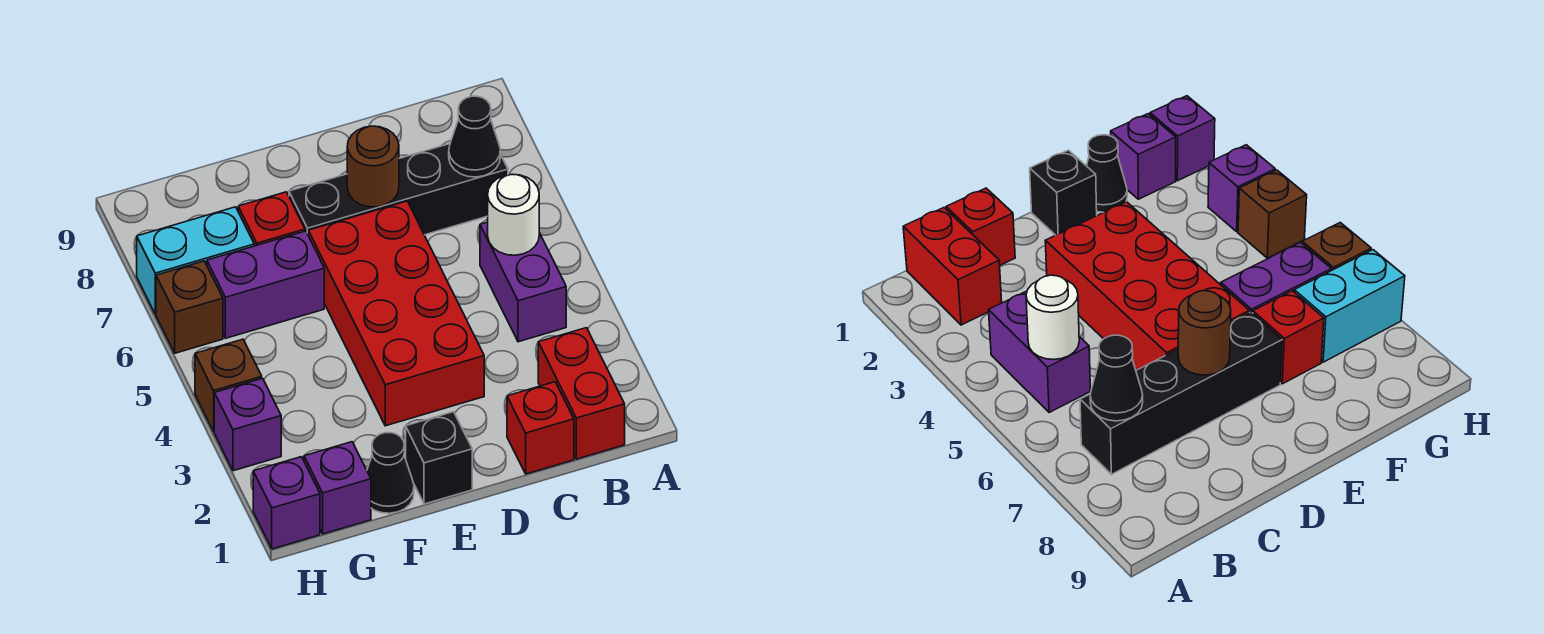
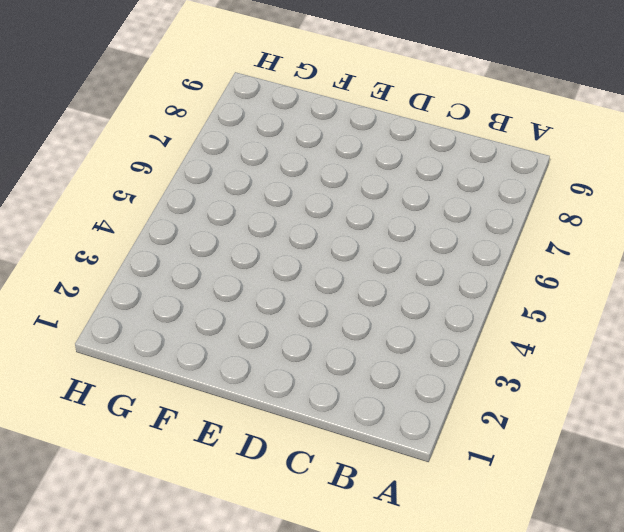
none -> red 1x2 brick [538,328,625,459]
none -> purple 1x2 brick [480,222,566,342]
none -> black 1x4 brick [289,144,508,235]

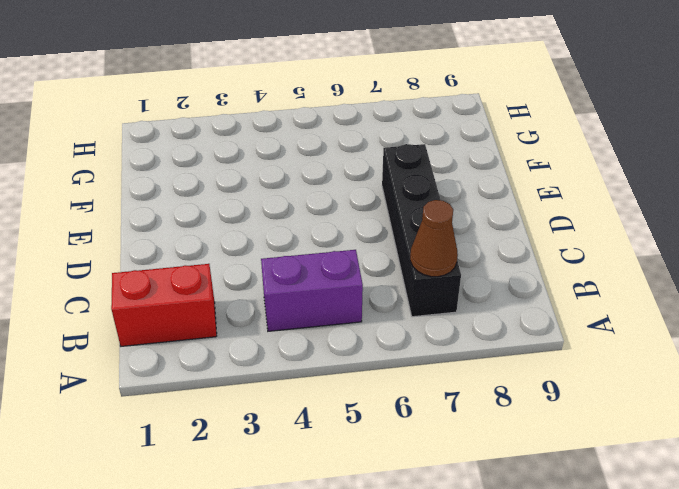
brown 1x1 cone [410,200,458,277] -> black 1x1 cone [449,96,500,177]
none -> red 1x1 brick [507,382,574,474]
none -> red 2x4 brick [308,201,484,426]
none -> black 1x1 brick [406,412,472,504]

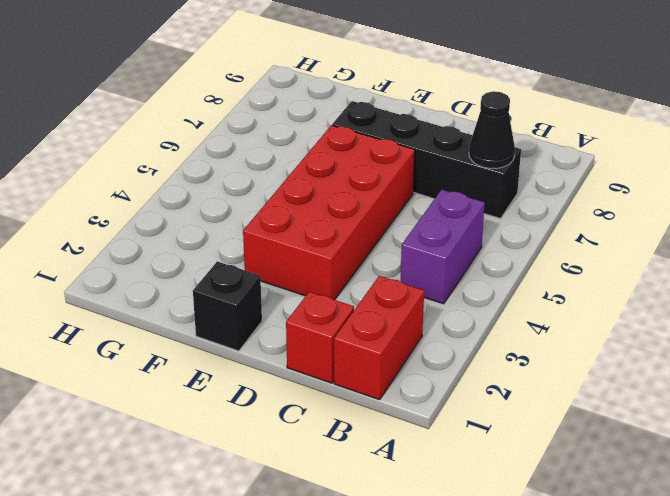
none -> black 1x1 cone [367,433,414,513]
none -> purple 1x2 brick [207,231,324,338]
none -> red 1x1 brick [238,192,305,246]

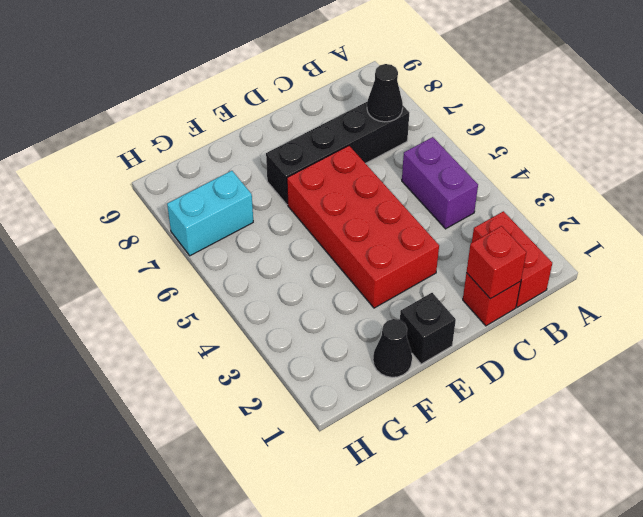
red 1x1 brick [466,226,526,299] -> red 1x1 brick moved to [238,192,305,246]
none -> purple 1x2 brick [207,231,324,338]
none -> purple 1x1 brick [304,442,371,534]
none -> purple 1x1 brick [253,457,320,549]

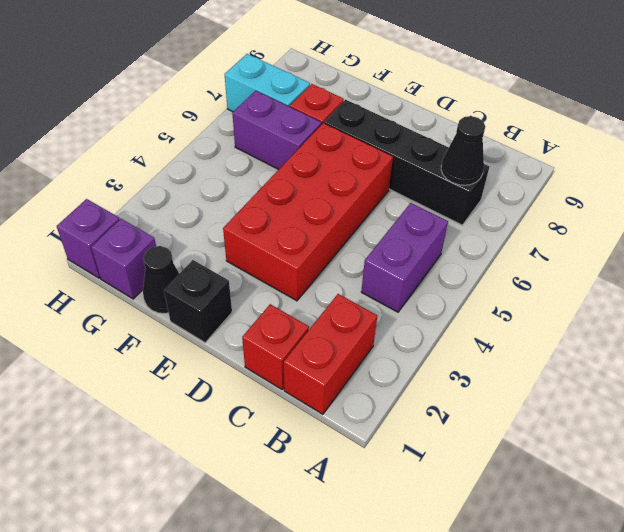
none -> purple 1x1 brick [214,378,281,471]
none -> brown 1x1 brick [195,339,262,431]
none -> brown 1x1 brick [156,261,223,353]

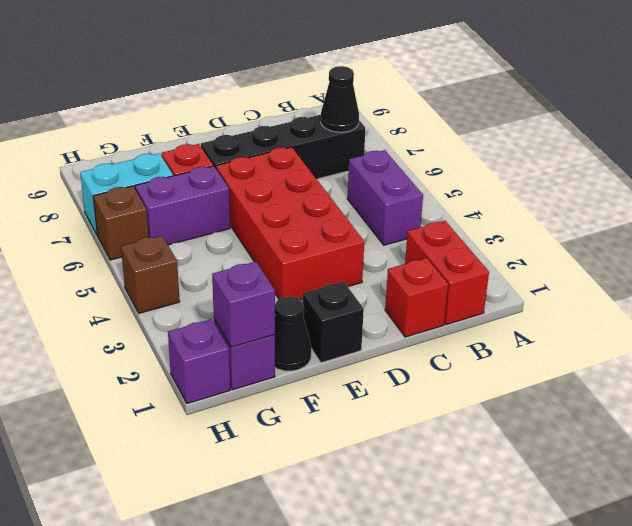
purple 1x1 brick [212,262,275,347] -> purple 1x1 brick moved to [214,378,281,471]
none -> white 1x1 round brick [488,174,539,255]
none -> brown 1x1 round brick [347,126,399,207]

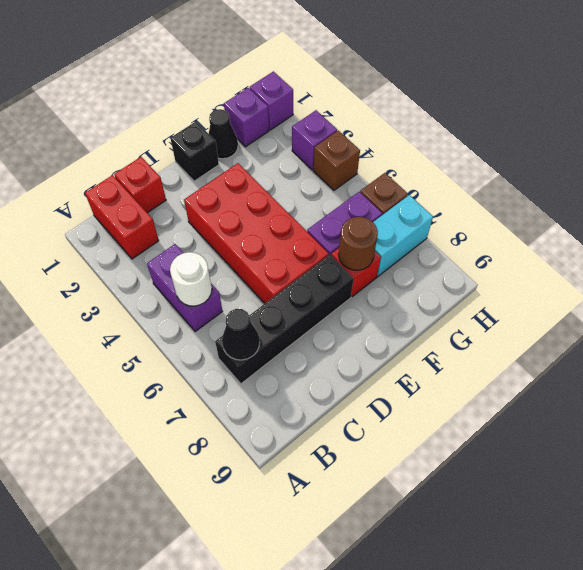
brown 1x1 round brick [339,217,378,270] -> brown 1x1 round brick moved to [347,126,399,207]

